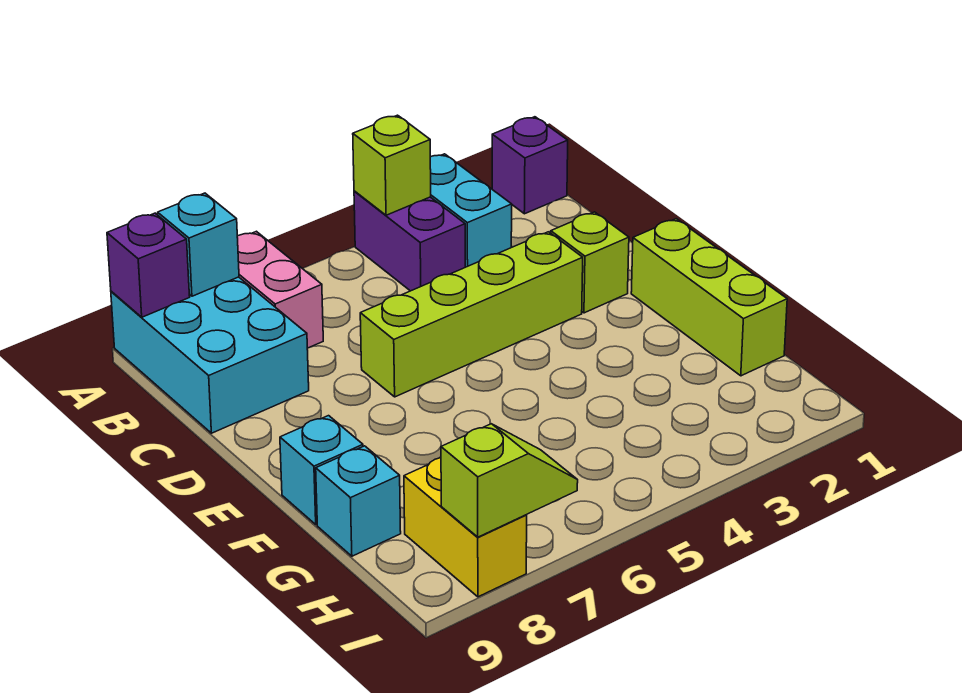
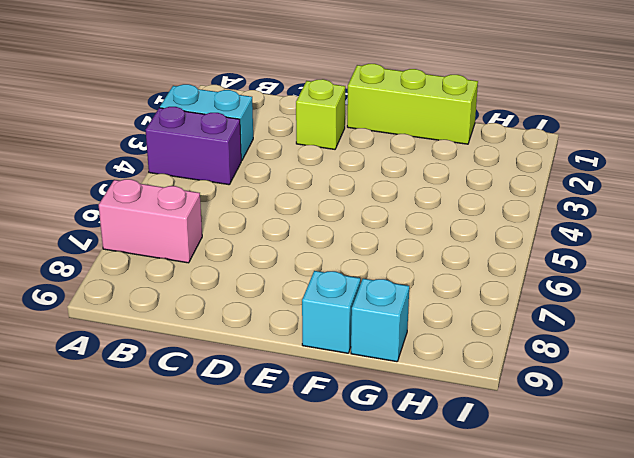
none -> purple 1x1 brick [492,117,568,214]
none -> cyan 2x3 brick [111,277,309,433]
none -> lime 1x4 brick [360,232,583,397]

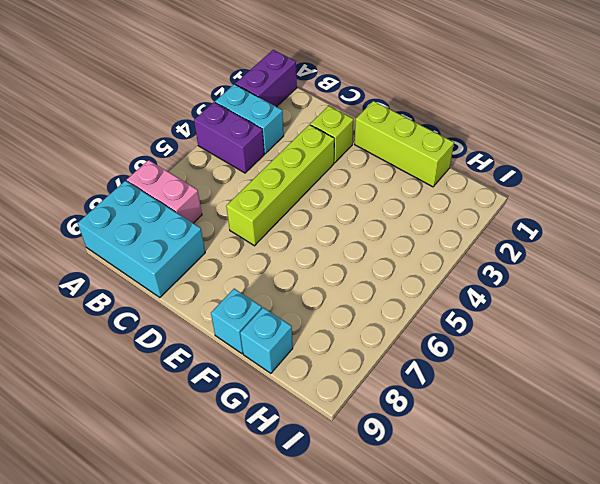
purple 1x2 brick [235,50,297,107] -> purple 1x1 brick [492,117,568,214]
none -> yellow 1x2 brick [404,458,527,597]
none -> lime 1x1 brick [353,115,431,215]
none -> cyan 1x1 brick [158,193,239,296]

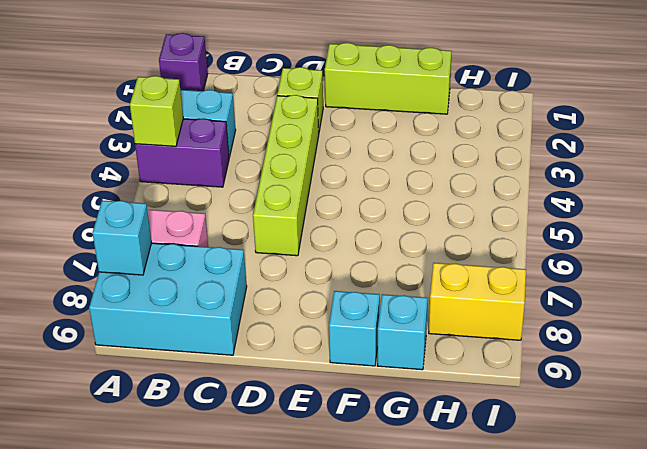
none -> purple 1x1 brick [107,213,190,317]
none -> lime 1x2 slope [441,424,578,537]

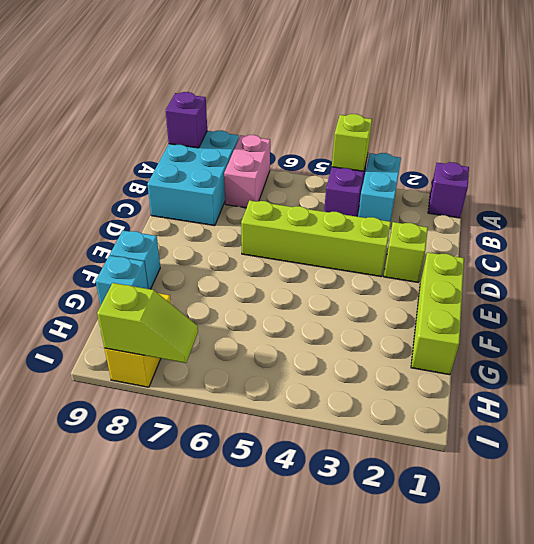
none -> cyan 1x1 brick [158,193,239,296]

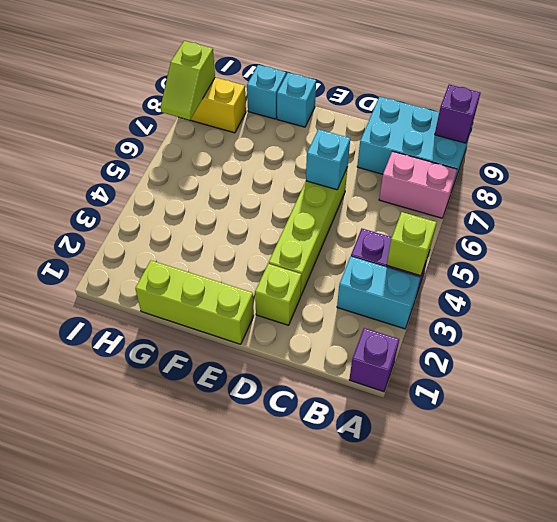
cyan 1x1 brick [306,129,350,190] -> cyan 1x1 brick moved to [158,193,239,296]

